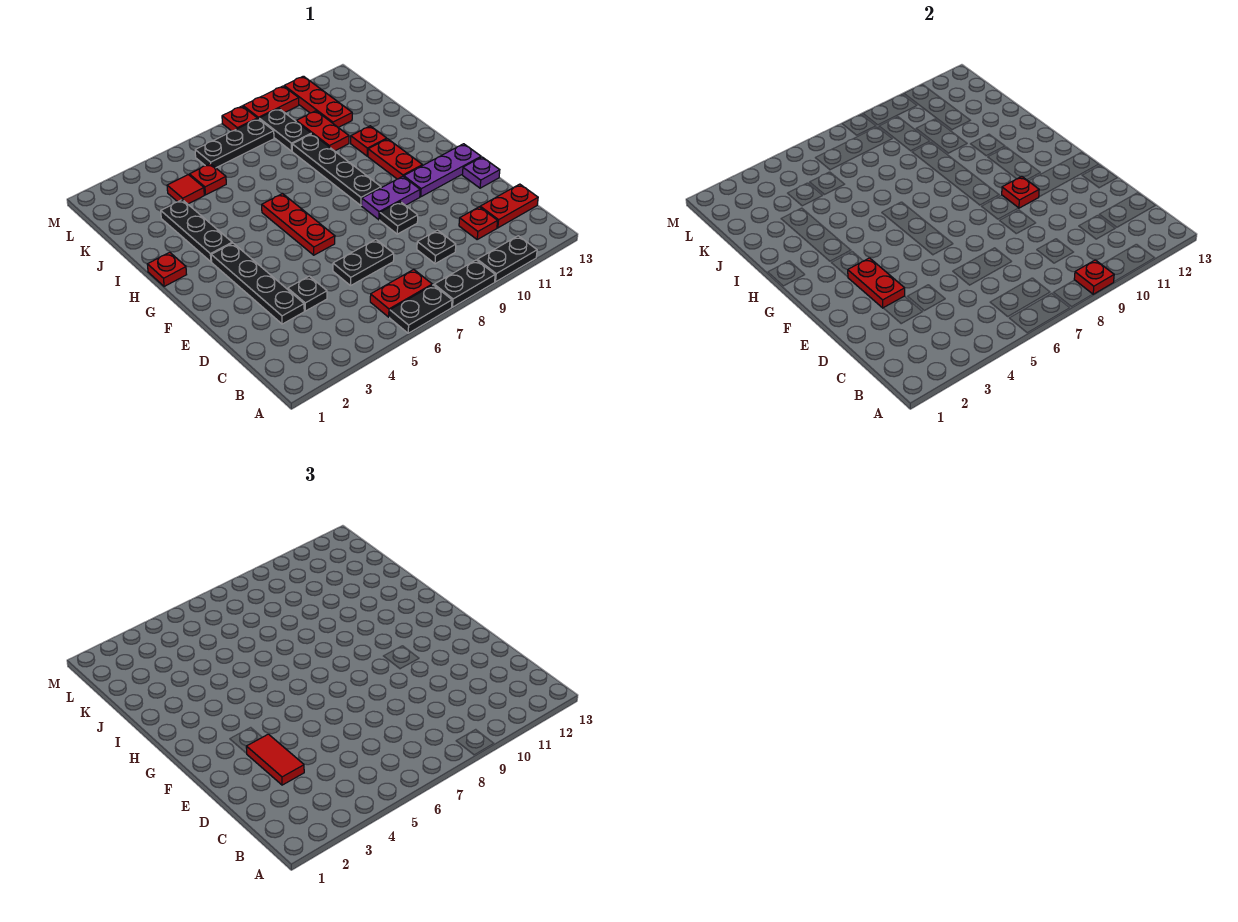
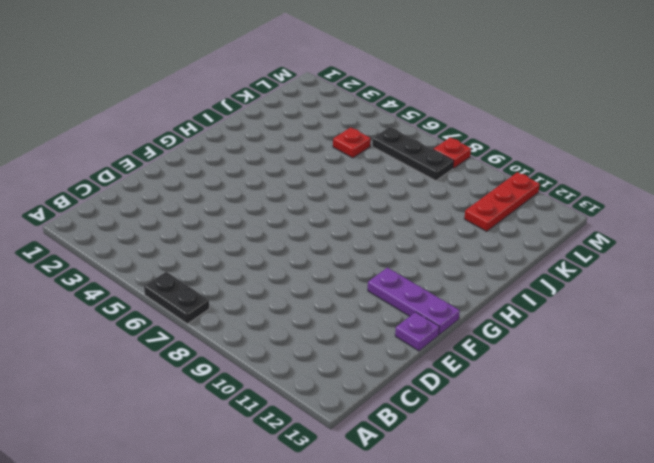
none -> black 1x2 plate [434,260,495,307]
none -> black 1x2 plate [477,236,537,282]
none -> red 1x2 plate [370,269,432,317]
none -> black 1x1 plate [417,230,456,264]

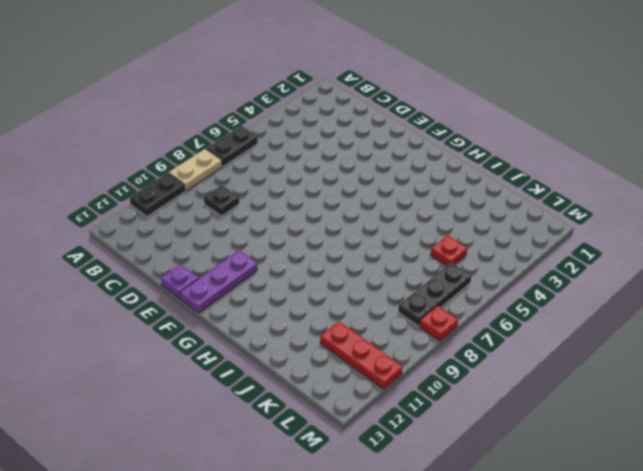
tan 1x2 plate [169,149,222,191] -> black 1x2 plate [434,260,495,307]
none -> red 1x2 plate [370,269,432,317]
none -> red 1x1 plate [459,207,498,239]
none -> red 1x2 plate [480,184,538,228]
none -> black 1x4 plate [211,243,304,324]

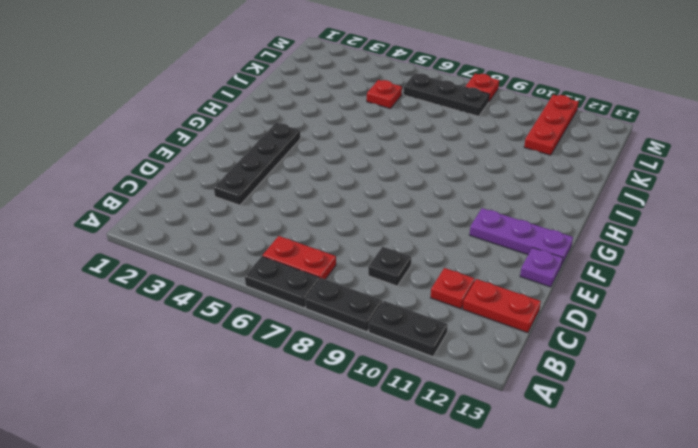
none -> black 1x1 plate [288,276,327,311]
none -> black 1x2 plate [333,240,394,286]
none -> black 1x1 plate [380,202,418,234]
none -> red 1x3 plate [262,193,335,255]

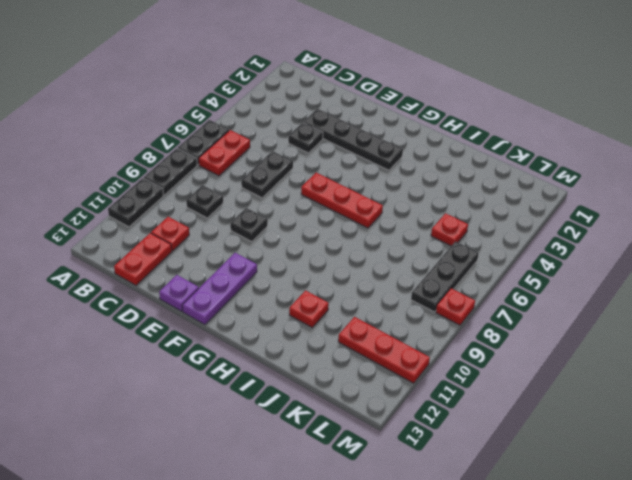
none -> purple 1x2 plate [362,176,420,220]
none -> black 1x4 plate [292,134,381,205]
none -> red 1x2 plate [368,139,422,179]
none -> red 1x1 plate [147,252,187,287]

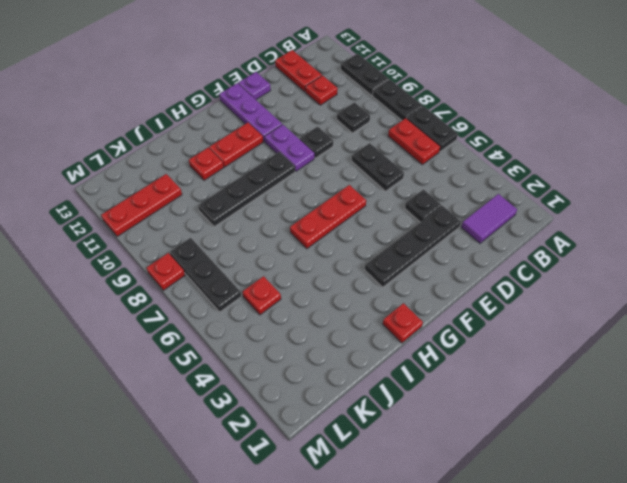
purple 1x2 tile [461,194,517,243] -> none
none -> black 1x3 plate [161,200,232,262]
none -> red 1x2 plate [296,111,349,151]
none -> red 1x1 tile [167,175,204,204]
none -> black 1x2 plate [259,109,311,151]

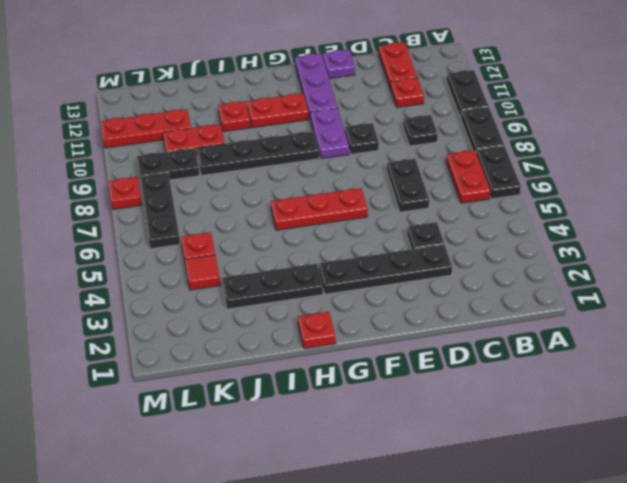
none -> red 1x2 plate [243,86,299,119]
none -> red 1x1 plate [1074,260,1114,294]
none -> red 1x2 plate [848,258,905,308]
none -> red 1x1 plate [1002,176,1039,208]

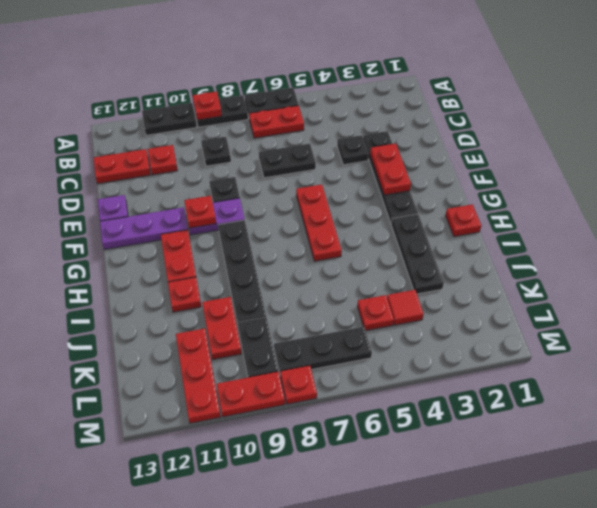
none -> red 1x2 tile [246,734,304,785]

